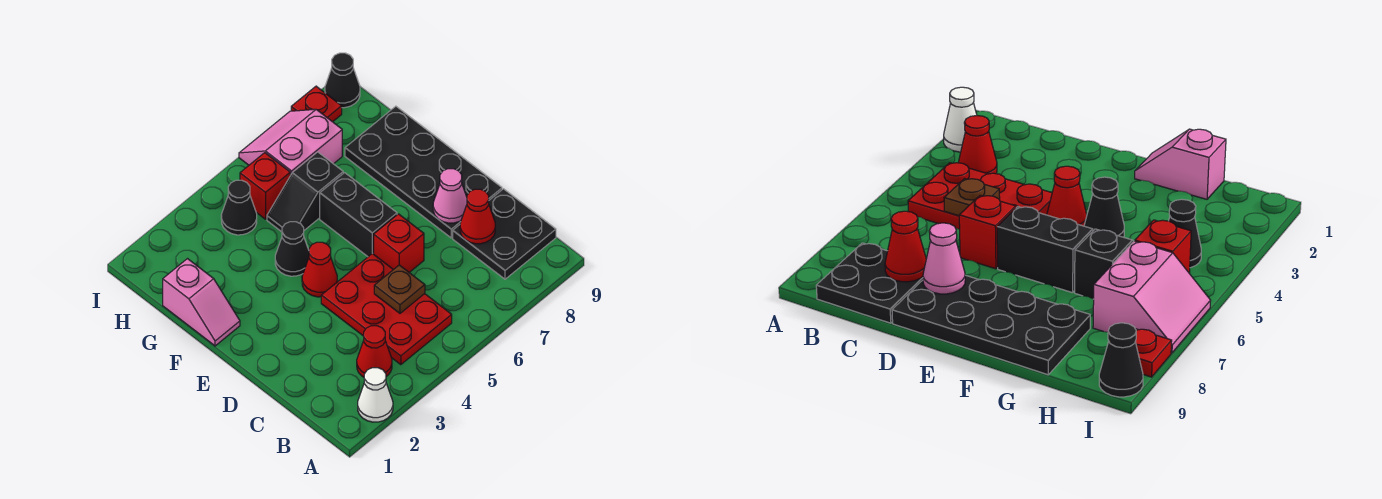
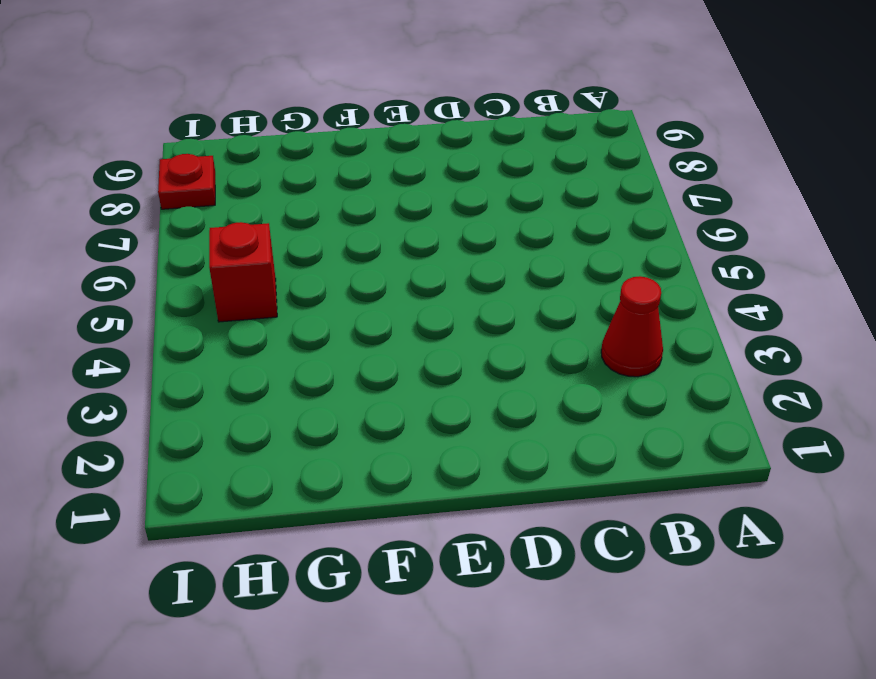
none -> white 1x1 cone [358,368,393,422]
none -> red 2x3 plate [321,253,452,365]
none -> black 2x2 plate [453,189,556,279]

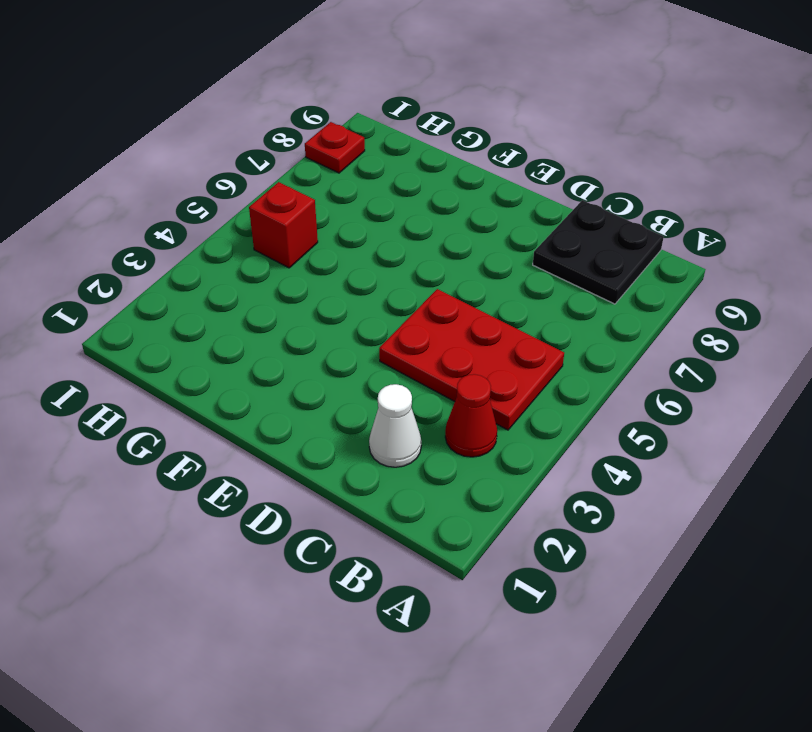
white 1x1 cone [369,384,421,467] -> white 1x1 cone moved to [358,368,393,422]
none -> red 1x1 brick [374,214,424,272]
none -> black 2x4 plate [345,106,502,238]
none -> red 1x1 cone [302,242,337,297]

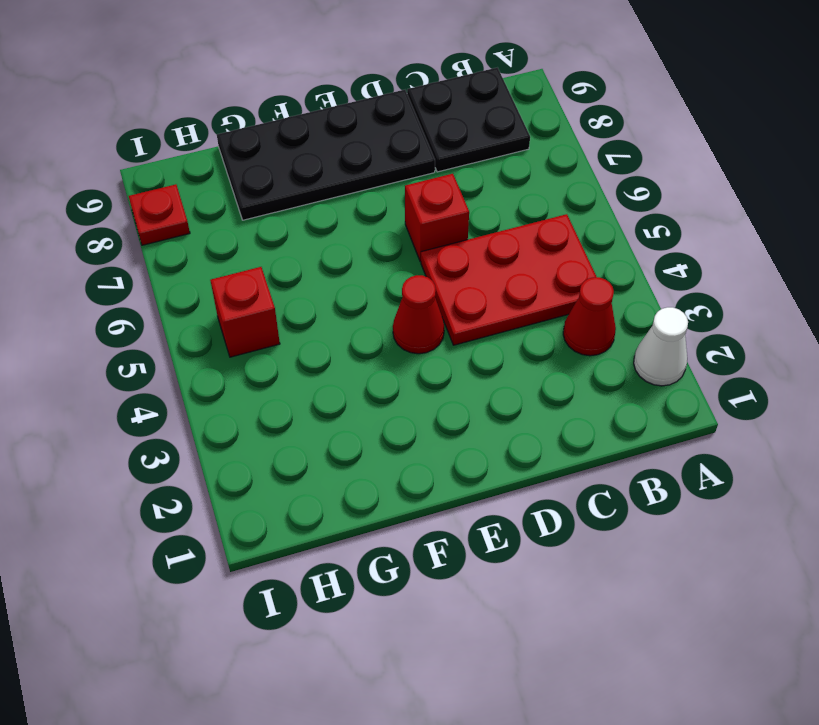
none -> black 1x2 brick [320,173,397,257]
none -> pink 1x2 slope [163,259,240,346]
none -> black 1x1 cone [275,222,309,276]

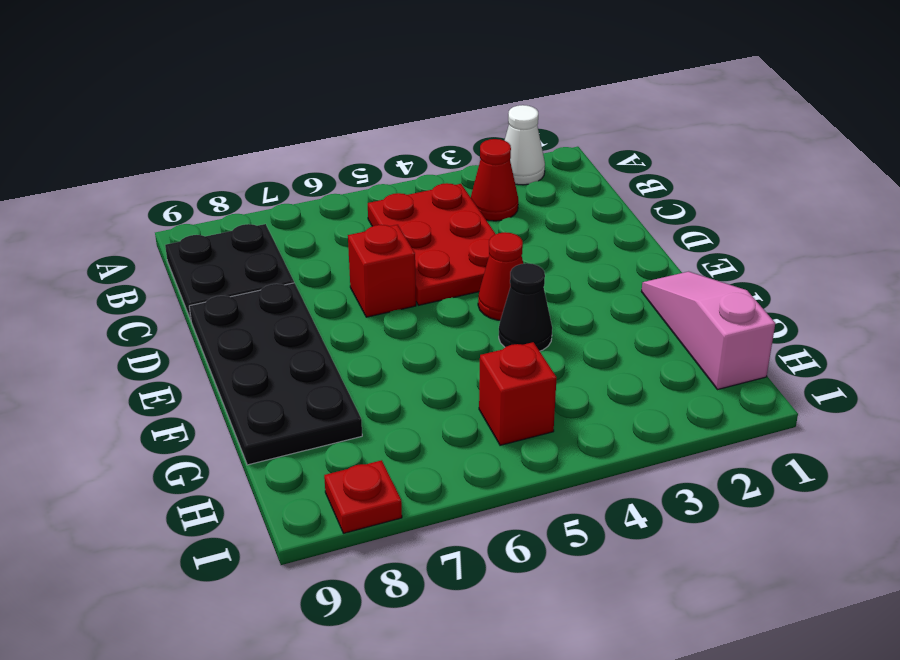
pink 1x3 slope [642,271,775,390] -> pink 1x2 slope [163,259,240,346]
none -> black 1x2 brick [320,173,397,257]
none -> black 1x2 slope [267,152,343,232]
none -> black 1x1 cone [221,180,257,235]

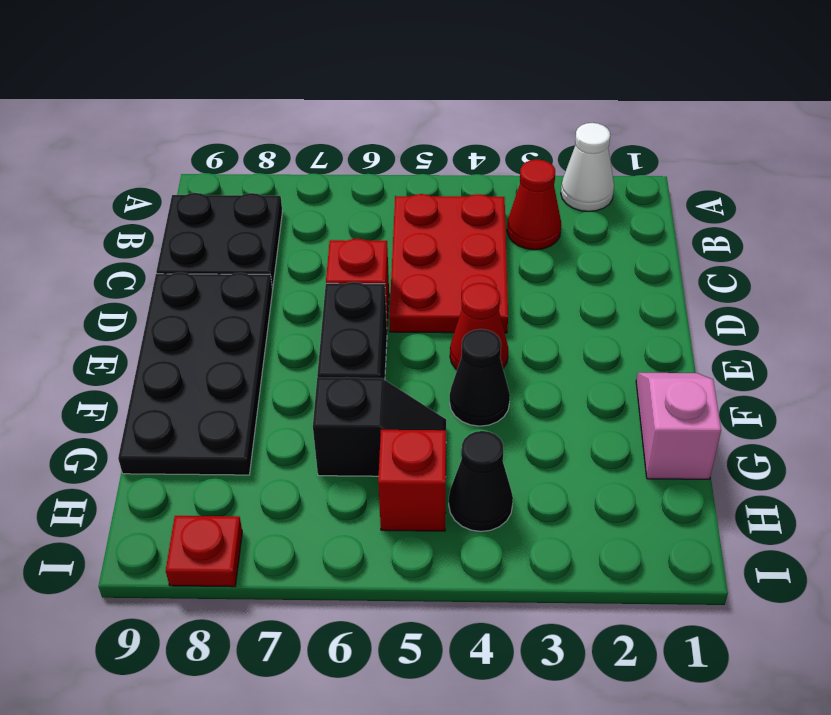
none -> pink 2x2 slope [239,109,342,175]
none -> black 1x1 cone [325,53,360,108]
none -> brown 1x1 plate [374,265,425,313]

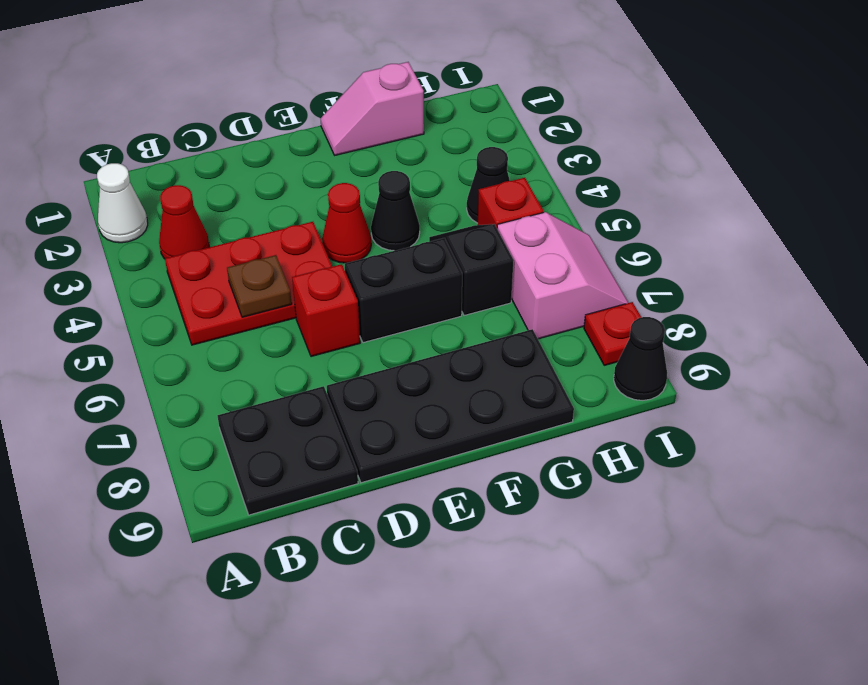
none -> red 1x1 cone [460,189,495,244]
none -> pink 1x1 cone [433,169,467,223]

